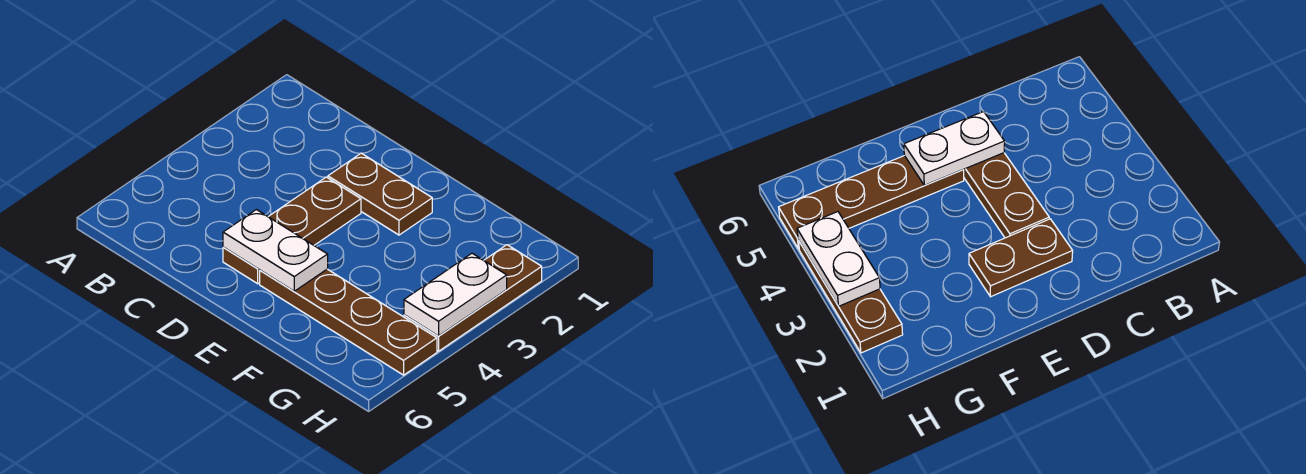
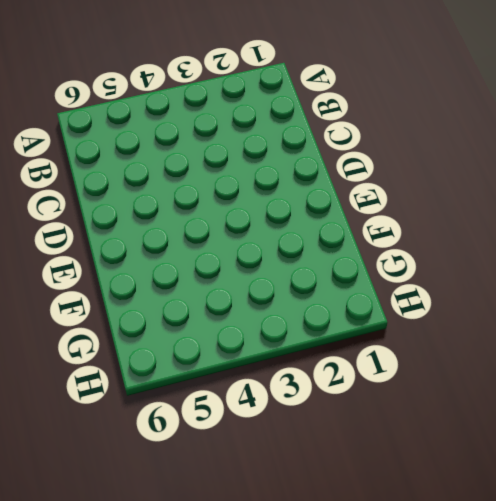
none -> brown 1x2 plate [328,153,432,235]
none -> brown 1x3 plate [223,177,361,284]

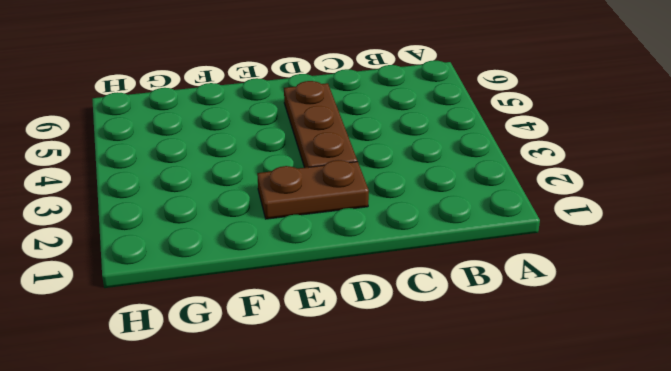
none -> brown 1x4 plate [260,269,437,375]
none -> brown 1x3 plate [404,245,542,351]

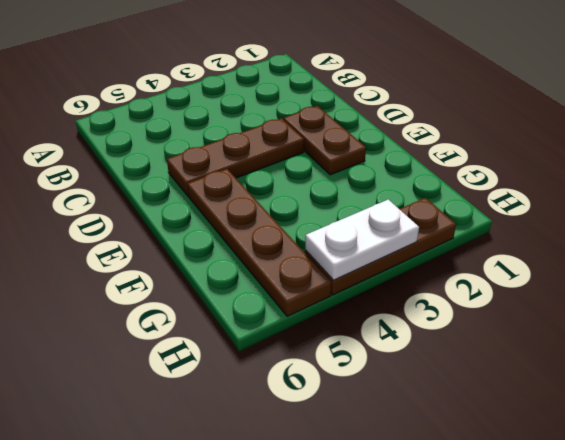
none -> white 1x2 plate [223,210,328,291]

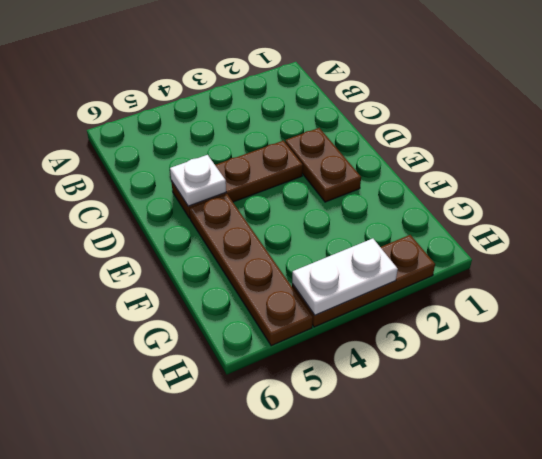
white 1x1 plate [170,155,226,206] -> white 1x2 plate [223,210,328,291]

